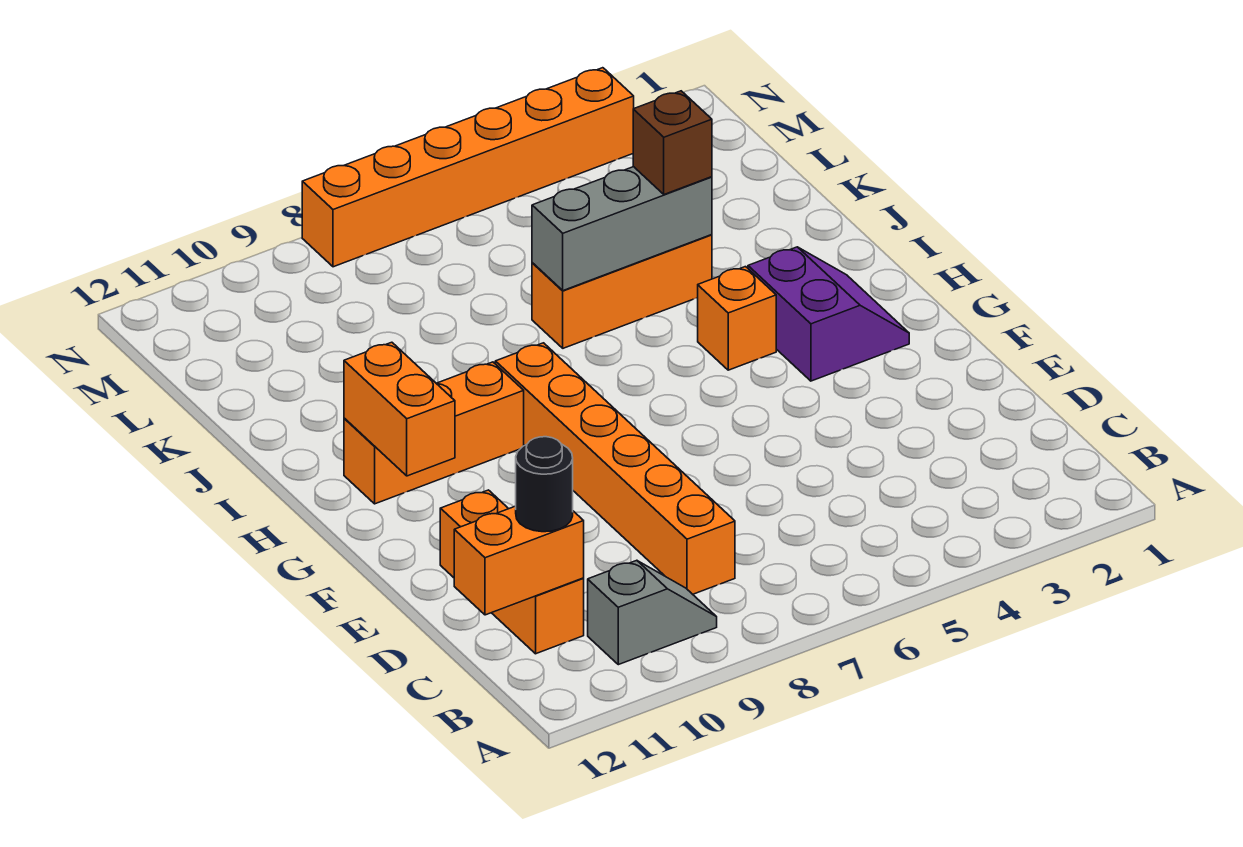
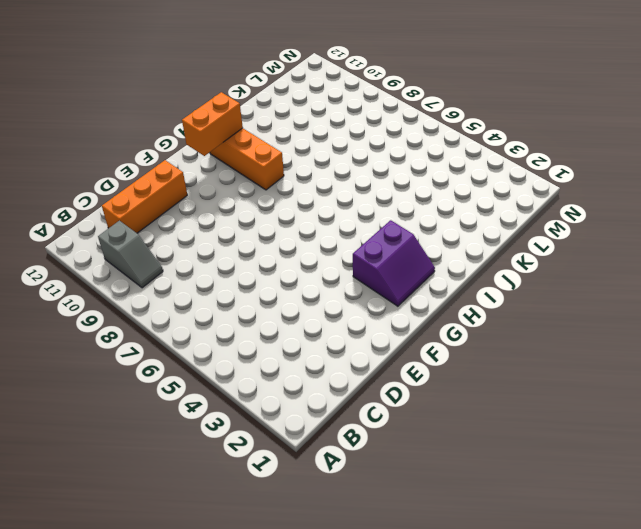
none -> orange 1x6 brick [495,343,735,594]
none -> orange 1x1 brick [698,267,776,370]
none -> orange 1x3 brick [532,235,712,348]

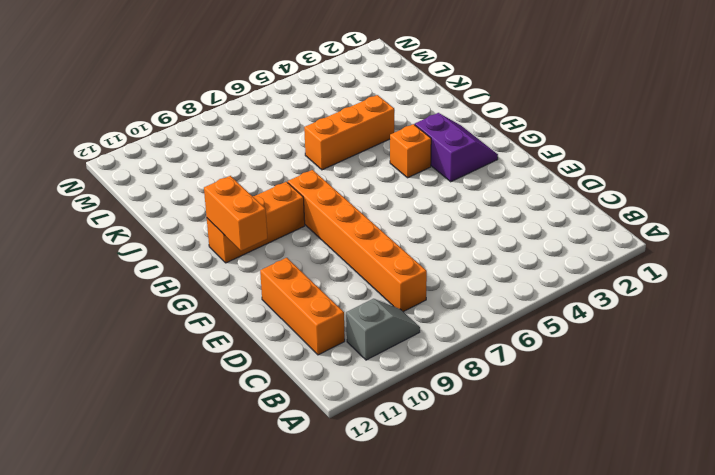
none -> orange 1x6 brick [302,68,634,267]
none -> orange 1x2 brick [454,506,584,615]
none -> grey 1x3 brick [532,167,712,291]

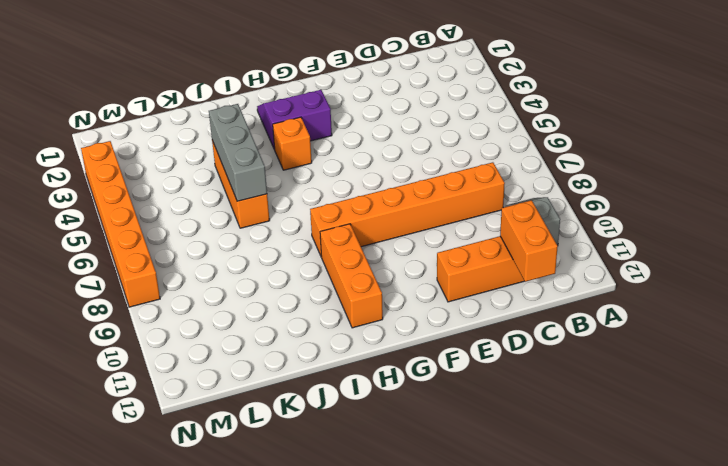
none -> orange 1x2 brick [344,342,455,476]
none -> black 1x1 round brick [516,437,573,532]
none -> brown 1x1 brick [633,91,712,194]

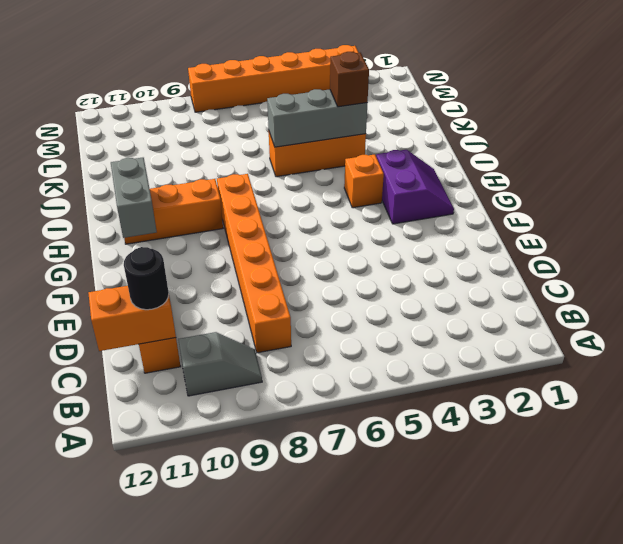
grey 1x2 brick [111,158,157,238] -> orange 1x2 brick [344,342,455,476]

